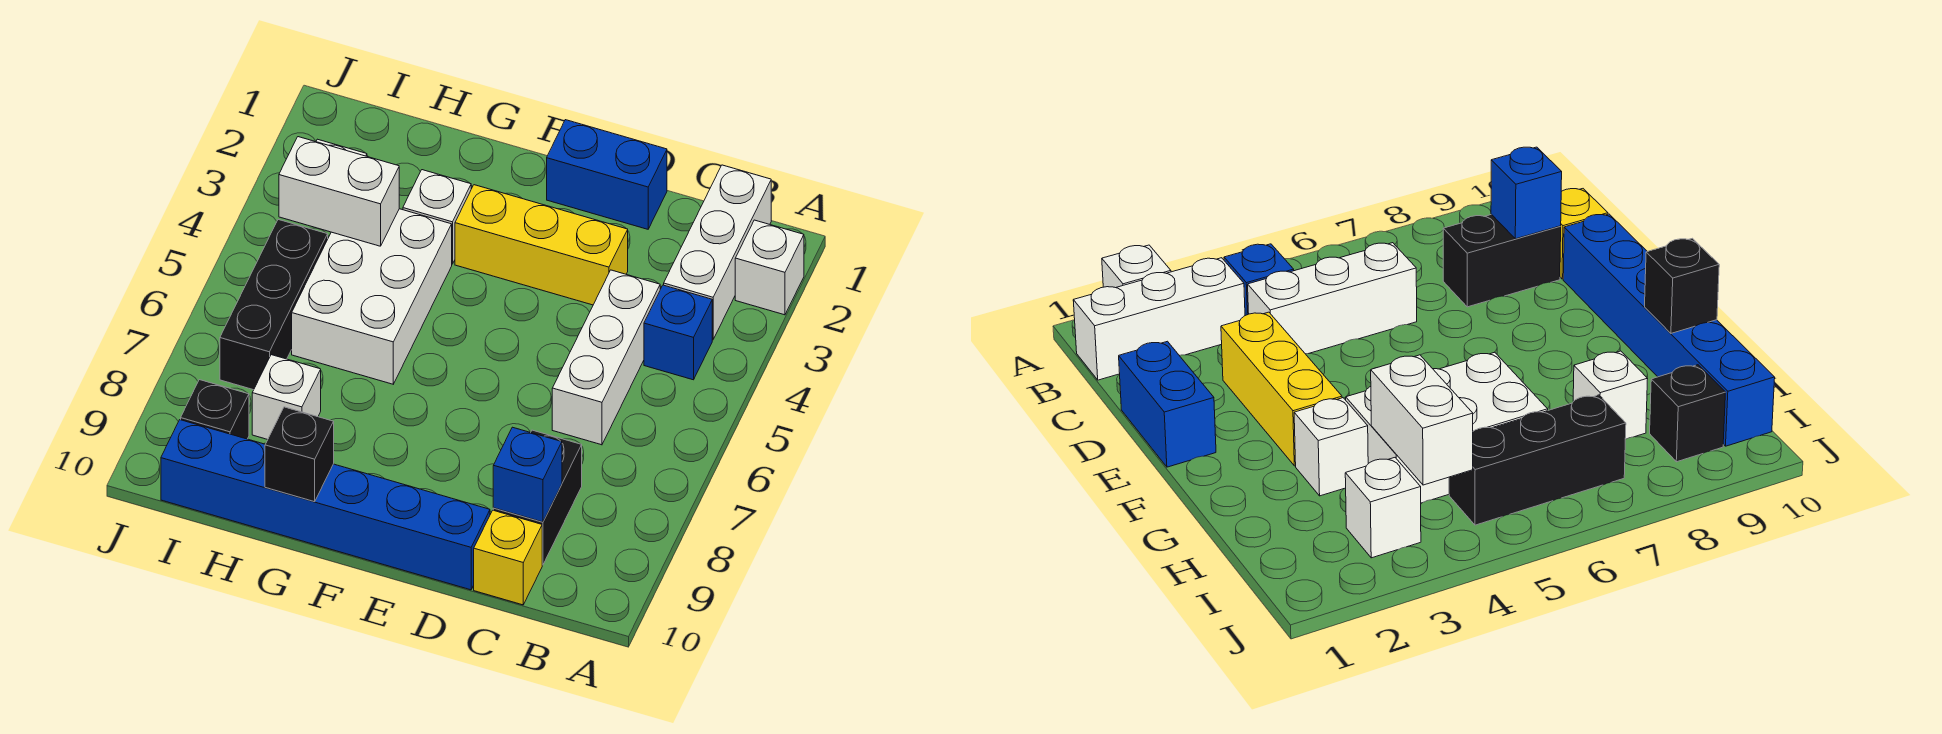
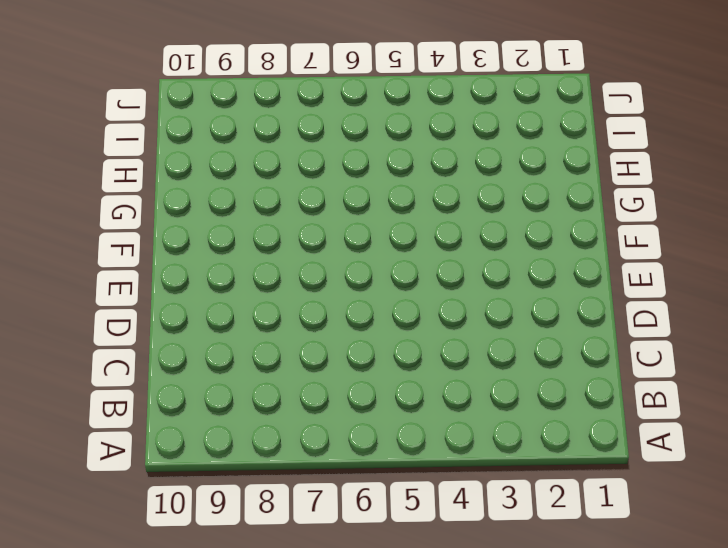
none -> white 1x1 brick [735,220,804,315]
none -> white 1x3 brick [664,165,771,340]
none -> blue 1x1 brick [644,285,712,380]

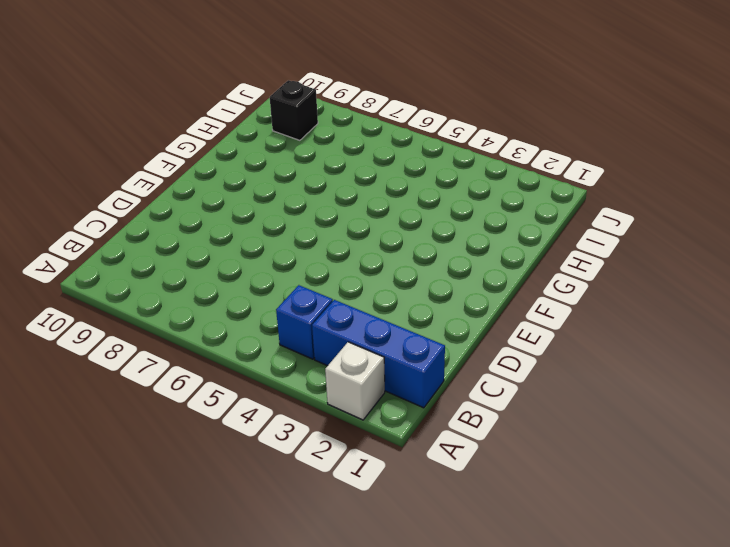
blue 1x3 brick [312,300,445,408] -> white 1x3 brick [664,165,771,340]
none -> white 1x3 brick [552,270,660,445]
none -> black 1x2 brick [493,430,582,565]
none -> yellow 1x1 brick [474,510,542,605]

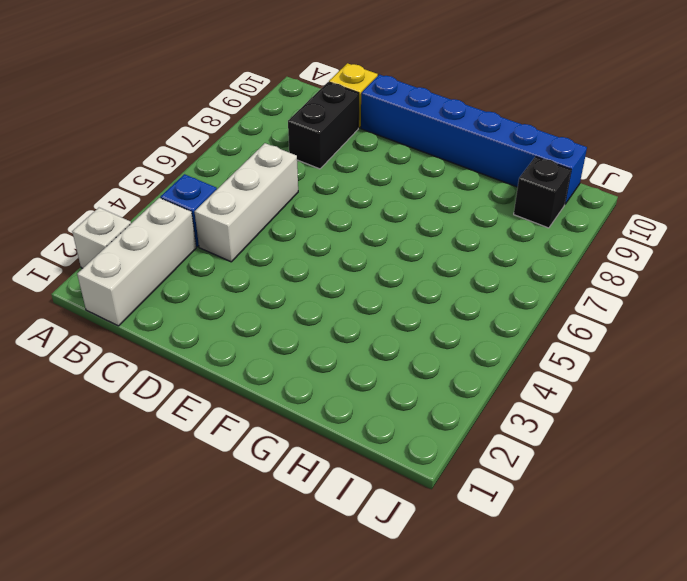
none -> blue 1x2 brick [547,120,667,229]
none -> yellow 1x3 brick [455,185,628,305]
none -> white 1x1 brick [403,170,471,264]

